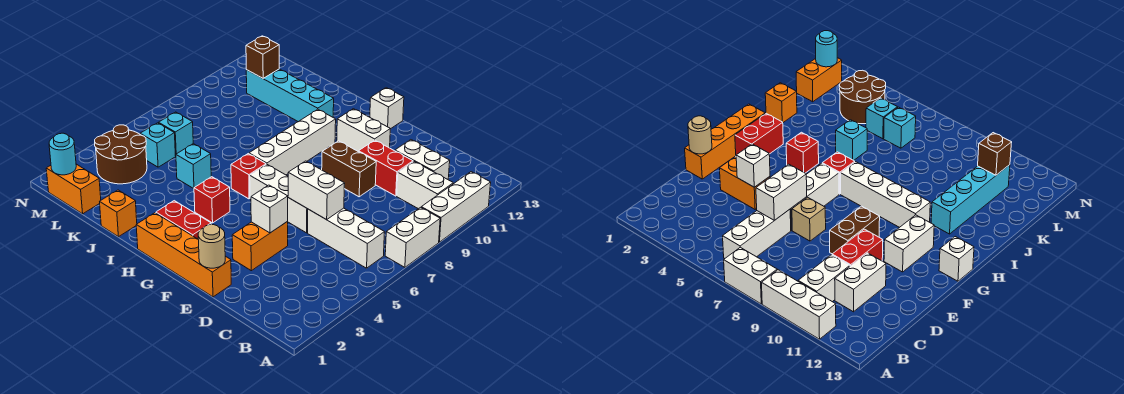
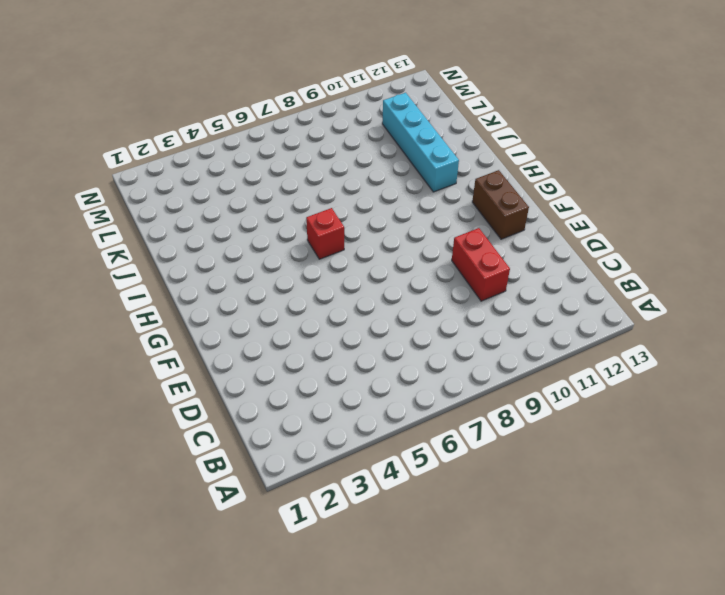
brown 1x2 brick [472,170,529,239] -> brown 1x2 brick moved to [322,141,376,197]
none -> white 1x2 brick [385,207,440,267]
none -> white 1x3 brick [421,172,491,242]
none -> white 1x3 brick [308,208,385,268]

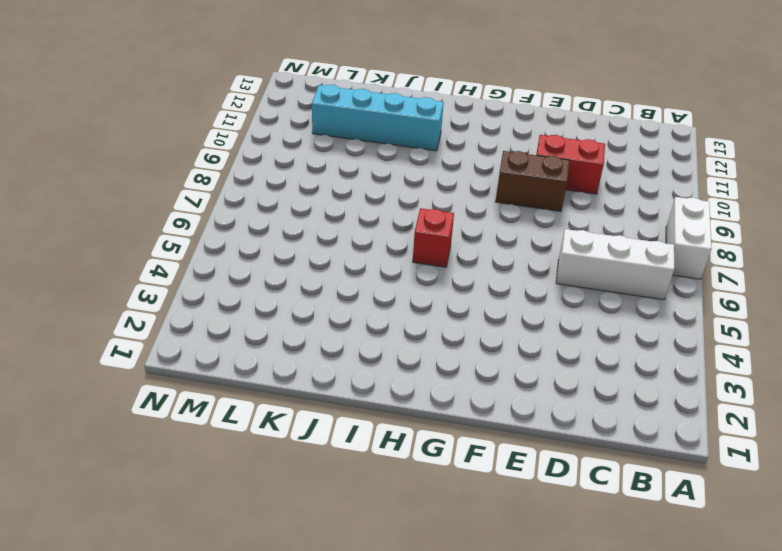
none -> white 1x3 brick [421,172,491,242]
none -> white 1x2 brick [397,162,453,209]
none -> white 1x2 brick [395,140,450,179]

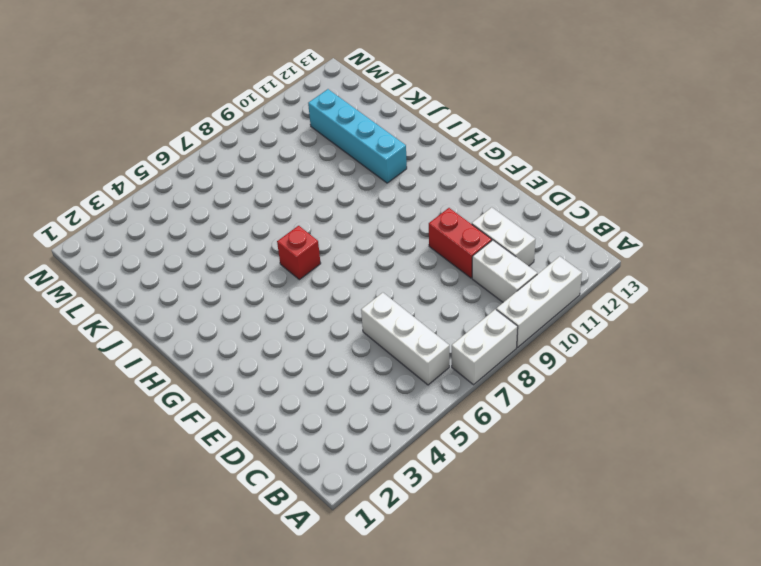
none -> orange 1x4 brick [136,213,231,297]
none -> orange 1x2 brick [232,221,288,271]
none -> white 1x3 brick [250,164,308,233]

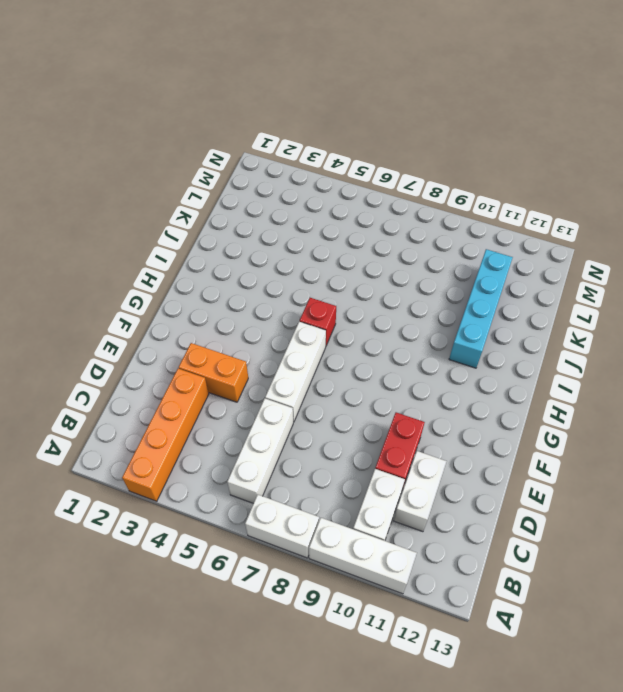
orange 1x4 brick [122,369,209,501] -> orange 1x4 brick moved to [136,213,231,297]
none -> tan 1x1 brick [792,197,826,241]
none -> brown 1x2 brick [322,141,376,197]
none -> white 1x2 brick [337,109,390,152]

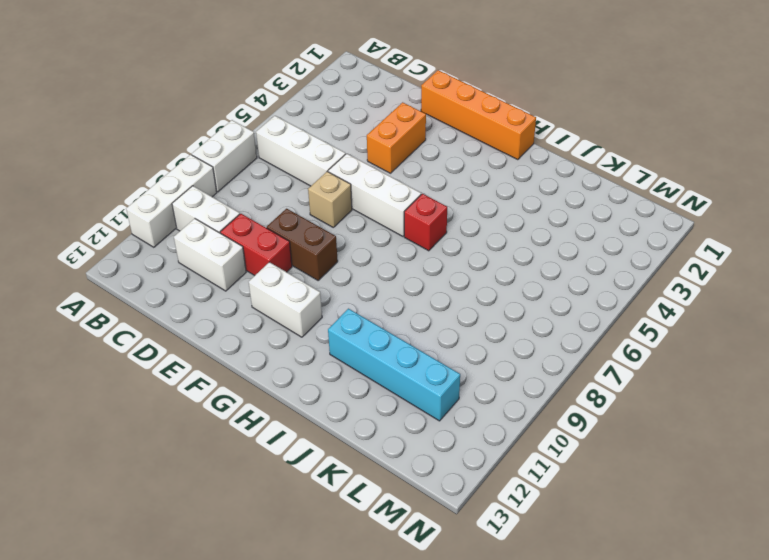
none -> red 1x2 brick [156,201,211,239]
none -> white 1x1 brick [370,88,404,129]
none -> red 1x1 brick [194,177,230,223]

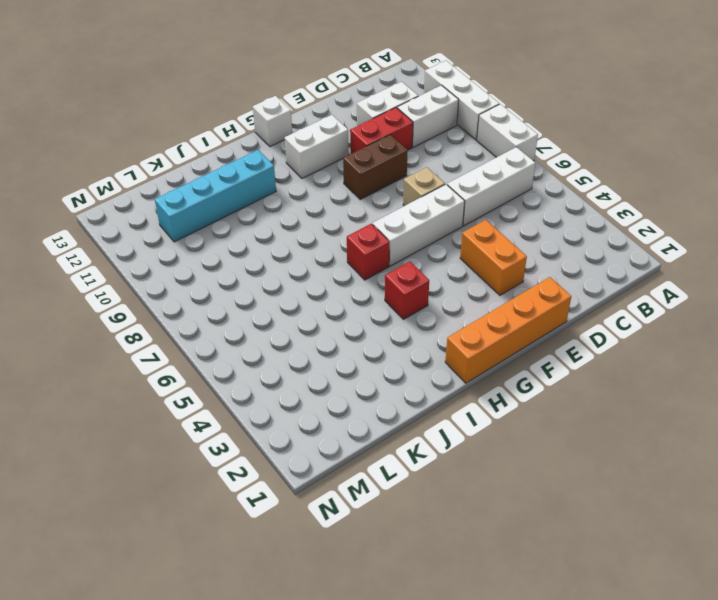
none -> red 1x2 brick [156,201,211,239]
none -> white 1x4 brick [249,109,336,175]
none -> orange 1x1 brick [100,190,137,237]

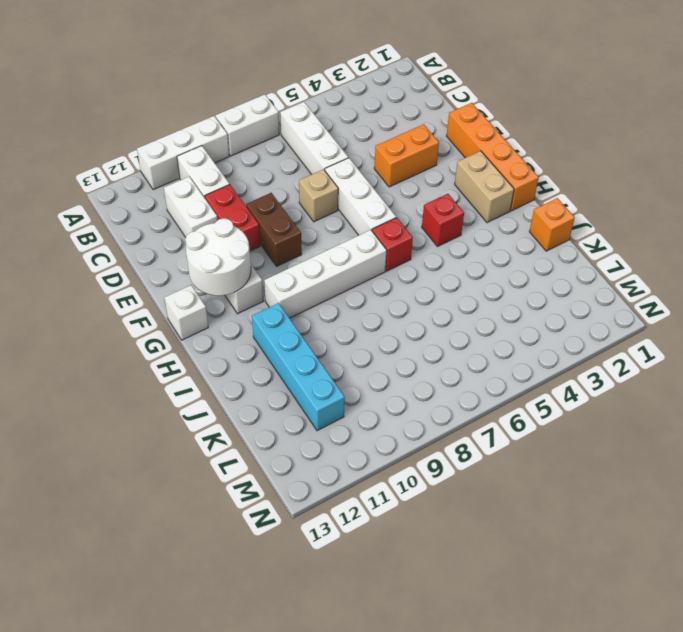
white 2x2 round brick [185,218,251,296] -> none
tan 1x2 brick [455,151,514,223] -> red 1x2 brick [156,201,211,239]
none -> cyan 1x1 brick [176,144,211,189]
none -> orange 1x2 brick [46,164,101,214]
none -> brown 2x2 round brick [95,125,147,184]

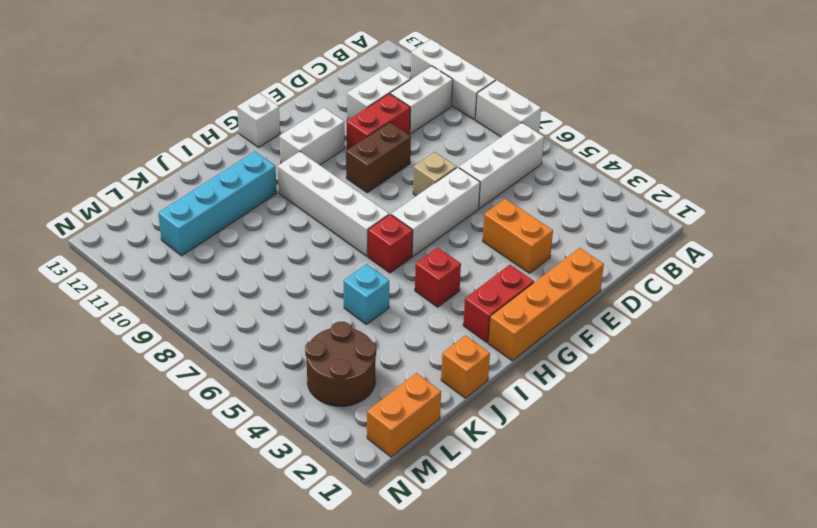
none -> cyan 1x1 brick [140,123,176,167]
none -> cyan 1x1 brick [159,112,193,156]
none -> white 1x2 brick [288,161,345,220]

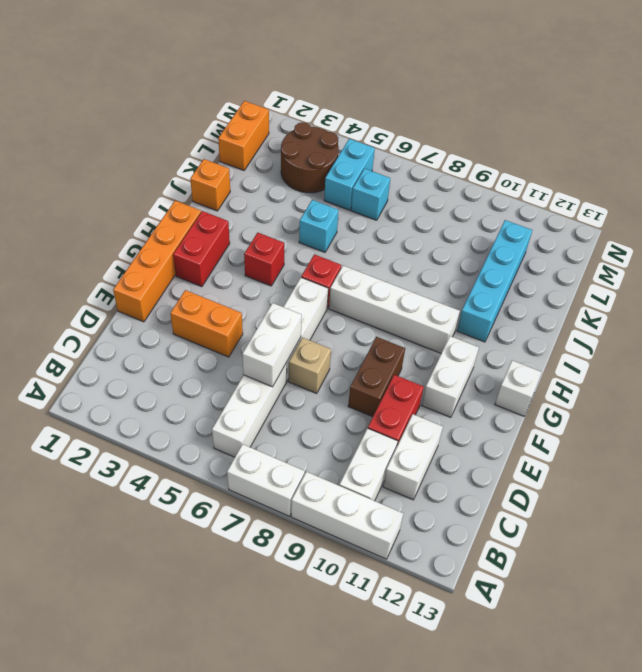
cyan 1x2 brick [324,139,375,210] -> cyan 1x1 brick [140,123,176,167]
none -> tan 1x1 round brick [198,225,225,268]
none -> white 1x1 brick [251,185,288,233]
none -> brown 1x1 brick [246,36,279,78]

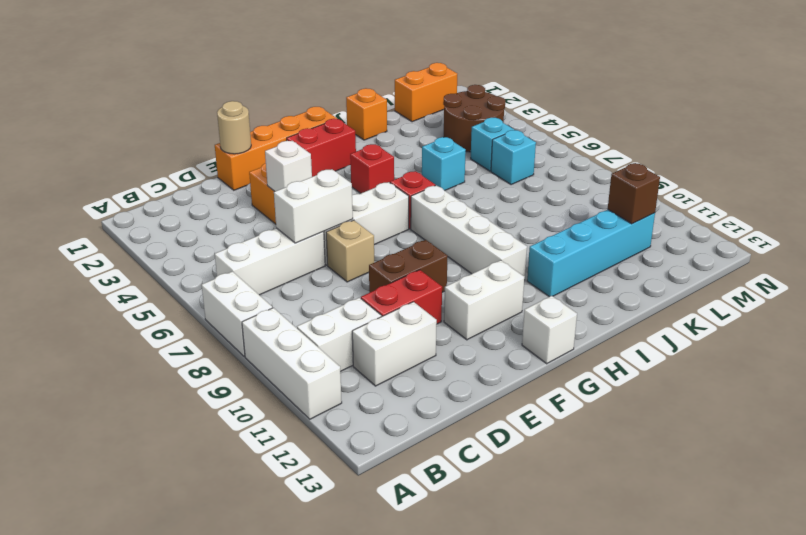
none -> cyan 1x1 round brick [49,133,76,175]

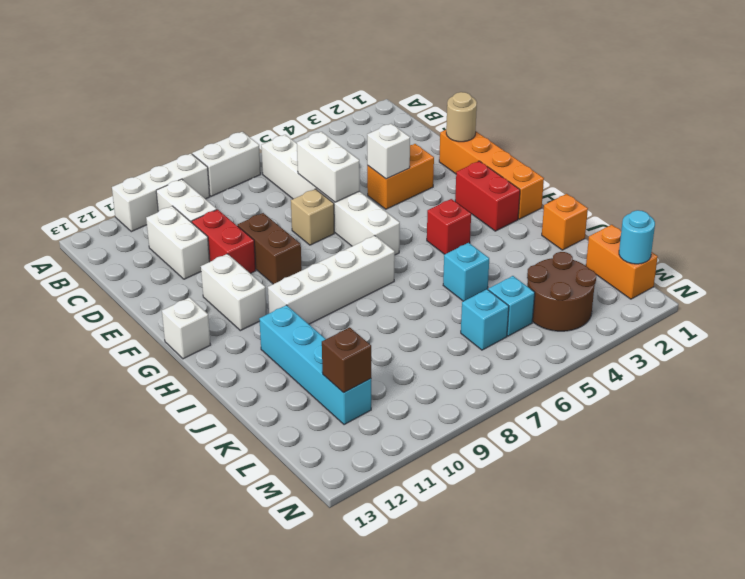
none -> red 1x1 brick [231,154,266,199]

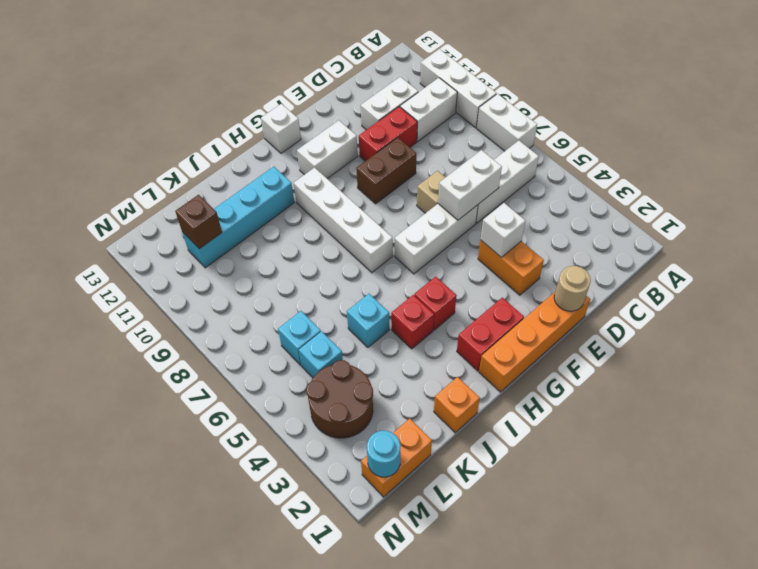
red 1x1 brick [391,295,434,349] -> red 1x1 brick moved to [231,154,266,199]

